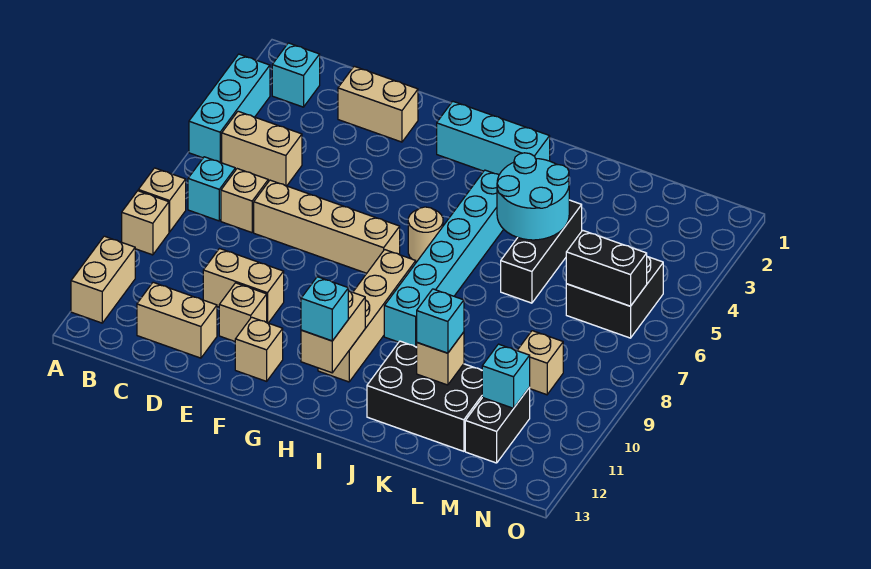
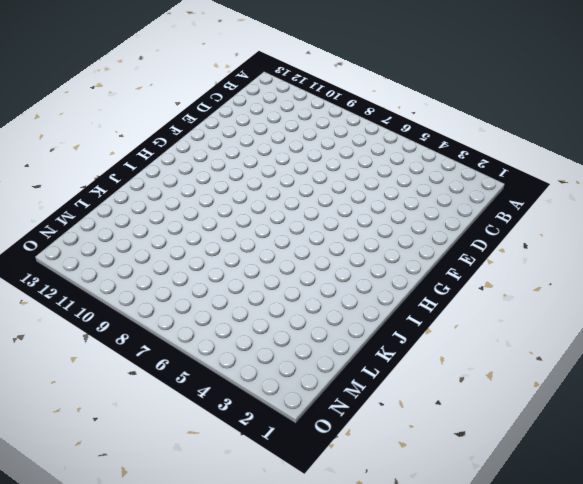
none -> cyan 1x3 brick [189,54,270,163]
none -> tan 1x1 brick [138,168,186,232]
none -> tan 1x1 brick [122,191,169,255]
none -> tan 1x2 brick [71,236,135,323]

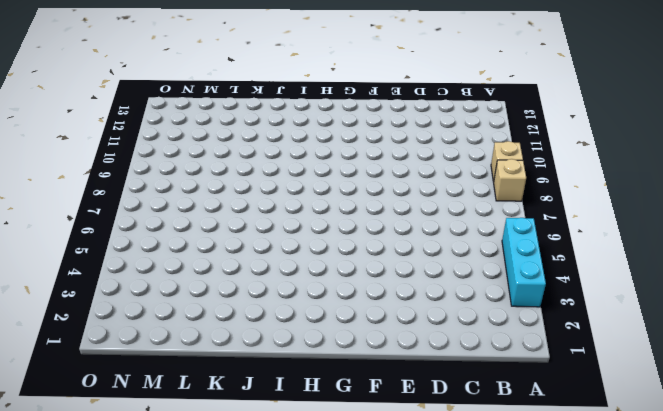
none -> tan 1x2 brick [71,236,135,323]
none -> cyan 1x1 brick [272,43,320,107]
none -> tan 1x2 brick [222,111,302,186]
none -> cyan 1x1 brick [188,157,235,221]

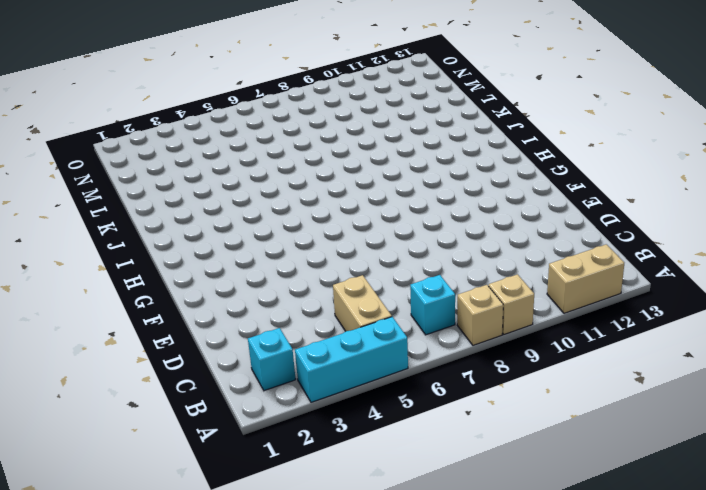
none -> tan 1x1 brick [221,169,268,233]
none -> tan 1x2 brick [137,282,217,358]
none -> tan 1x2 brick [338,66,418,142]
none -> tan 1x4 brick [254,180,400,273]

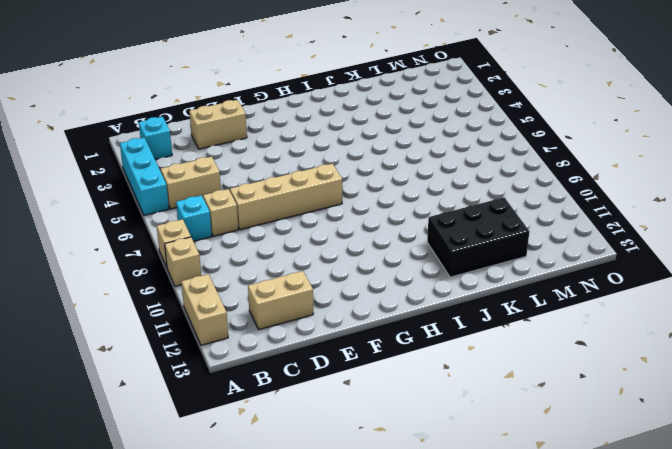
none -> tan 1x2 brick [203,249,284,323]
none -> tan 1x1 brick [219,283,267,341]
none -> tan 1x1 brick [235,317,283,381]
none -> cyan 1x3 brick [437,101,550,175]

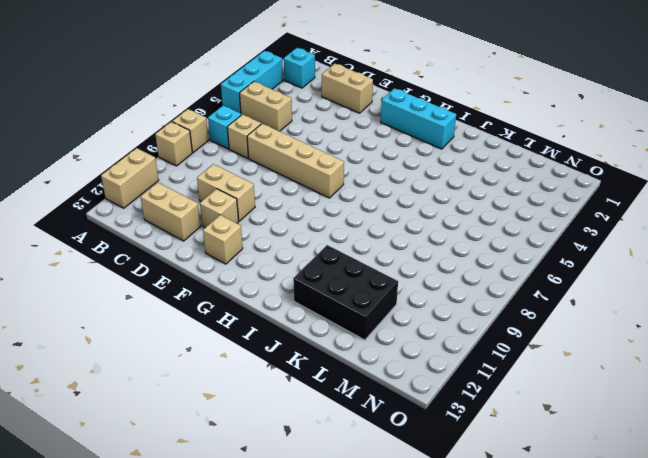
none -> tan 1x1 round brick [408,207,443,262]
none -> tan 1x4 brick [318,250,416,382]
none -> cyan 1x6 brick [384,170,504,347]
none -> black 1x3 brick [501,200,582,303]

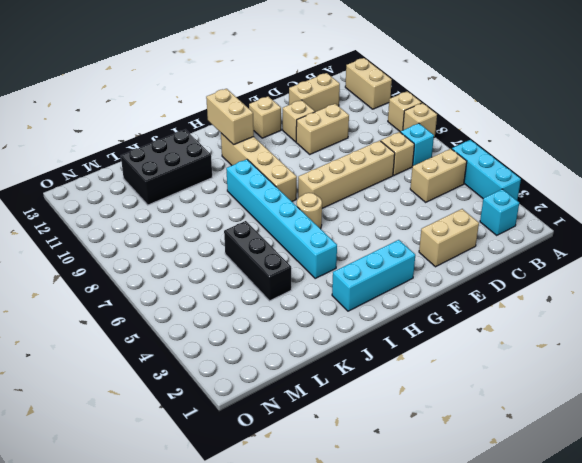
none -> black 2x2 brick [566,257,663,338]
none -> tan 1x1 brick [517,331,563,395]
none -> black 1x2 brick [465,387,530,463]
none -> cyan 2x2 round brick [497,153,569,240]

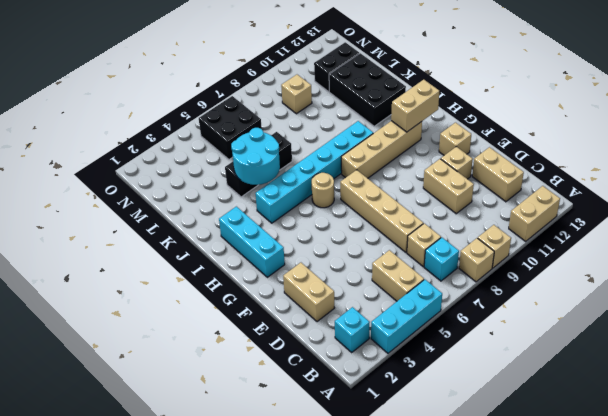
none -> tan 1x1 brick [417,332,464,385]
none -> black 1x2 brick [566,230,647,306]
none -> cyan 1x1 brick [482,344,530,408]
none -> cyan 1x1 brick [301,277,348,341]

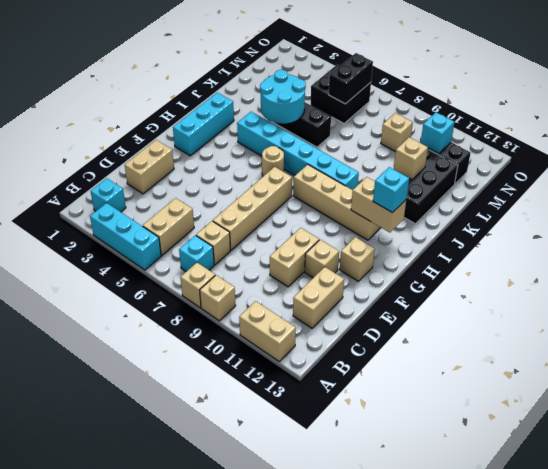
none -> cyan 1x1 brick [417,289,464,353]

